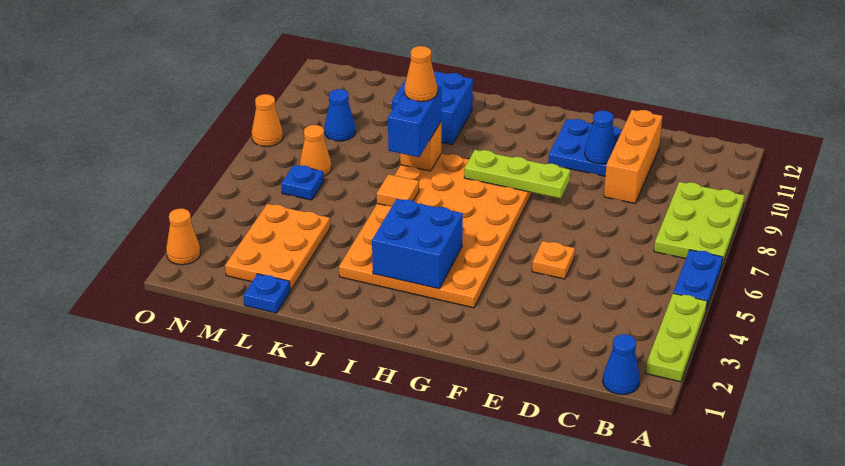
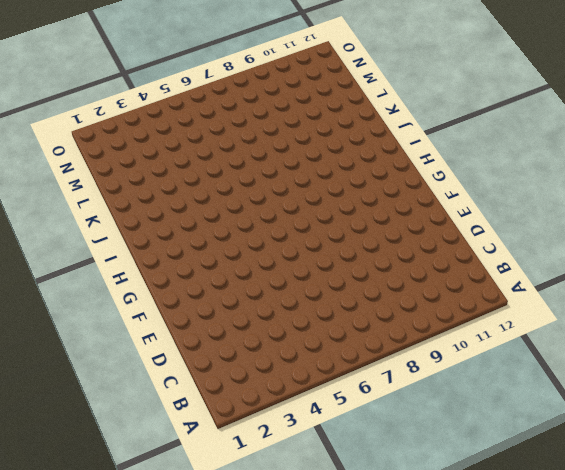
none -> lime 1x3 plate [646,293,707,382]
none -> blue 1x2 plate [673,250,723,310]
none -> lime 2x3 plate [654,182,745,265]

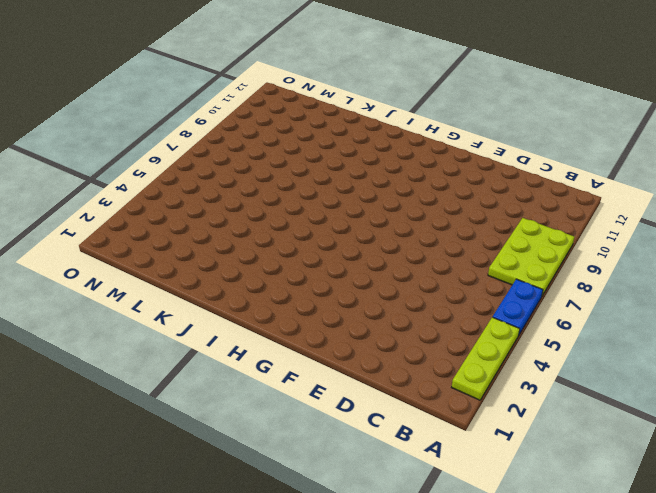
none -> blue 1x1 cone [603,334,640,395]
none -> orange 1x3 brick [604,110,662,203]
none -> orange 1x1 plate [532,241,575,279]

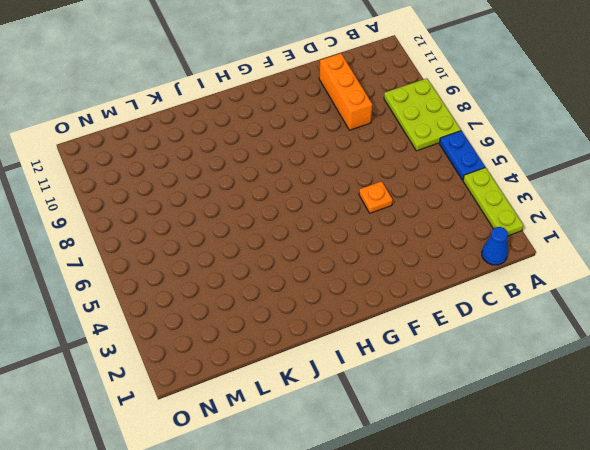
none -> blue 2x2 plate [548,119,622,176]
none -> orange 4x6 plate [339,154,532,308]
none -> blue 2x2 brick [392,71,473,145]

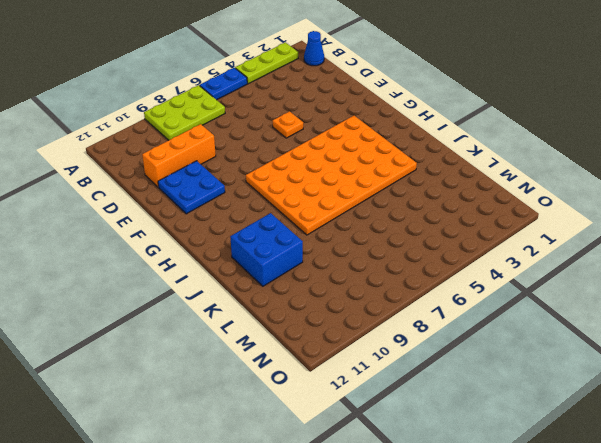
none -> blue 1x1 plate [244,274,290,313]
none -> orange 2x3 plate [225,204,330,291]
none -> blue 1x1 plate [281,165,324,200]

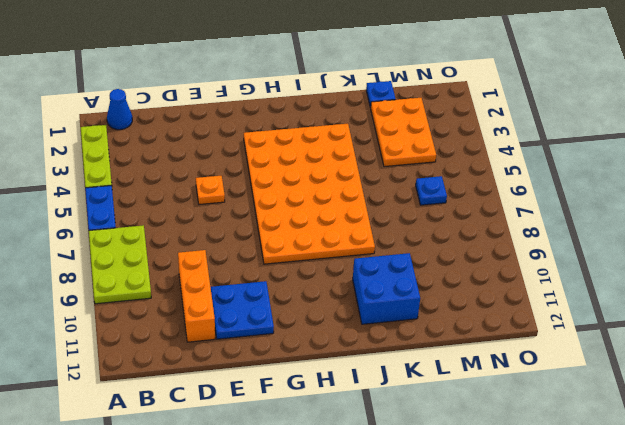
none -> orange 1x1 cone [300,125,331,176]
none -> blue 1x1 cone [324,89,355,141]
none -> orange 1x1 cone [166,209,200,265]

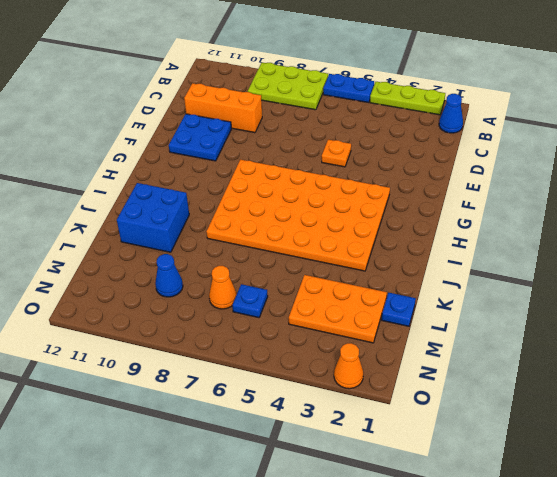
none -> orange 1x1 cone [252,94,283,147]
none -> blue 1x1 cone [585,111,616,164]
none -> lime 1x3 plate [464,150,570,198]

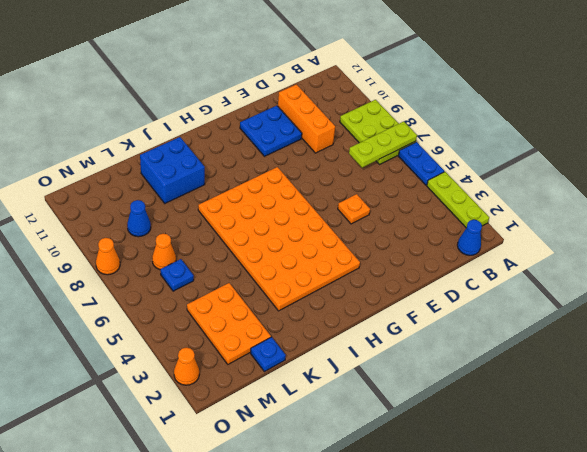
lime 1x3 plate [349,122,417,168] -> lime 1x3 plate moved to [464,150,570,198]
none -> blue 1x1 cone [585,111,616,164]
none -> blue 2x2 brick [372,199,463,289]
none -> orange 1x1 tile [377,174,419,207]

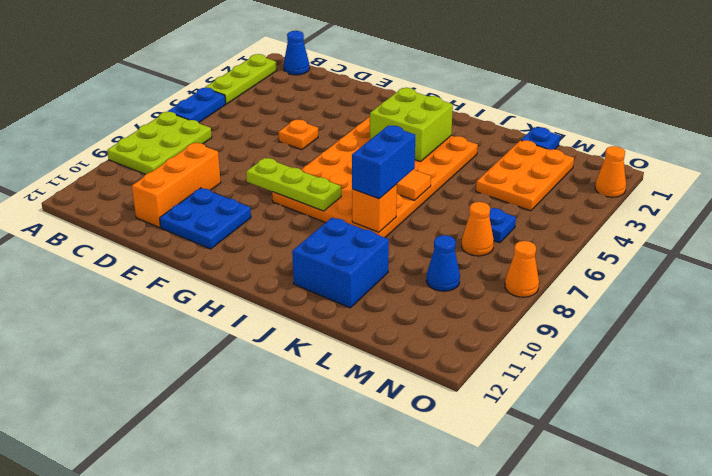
lime 2x2 brick [370,88,453,162] -> blue 2x2 brick [372,199,463,289]
none -> blue 1x1 cone [585,111,616,164]
none -> orange 1x1 cone [405,46,437,102]

